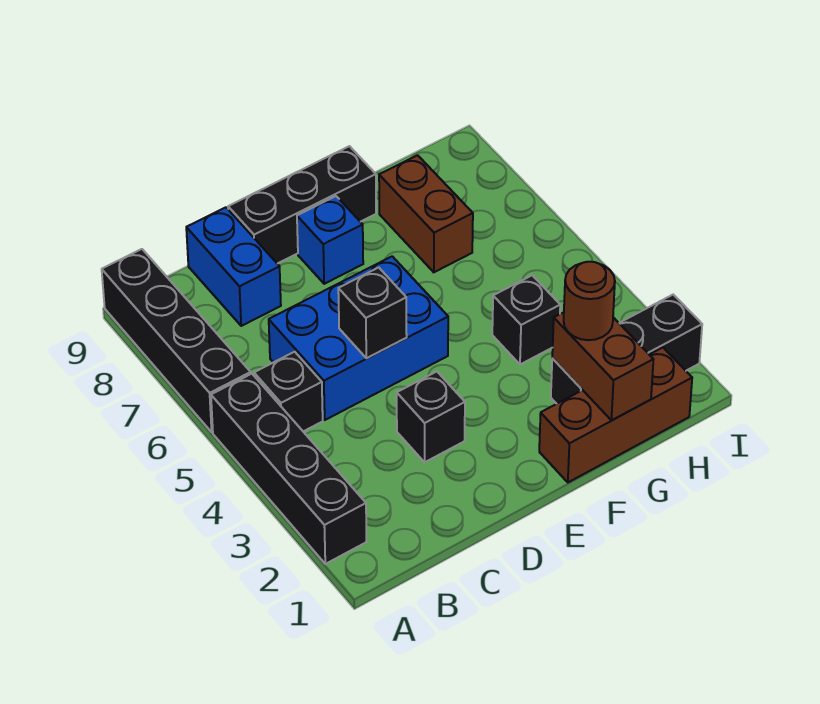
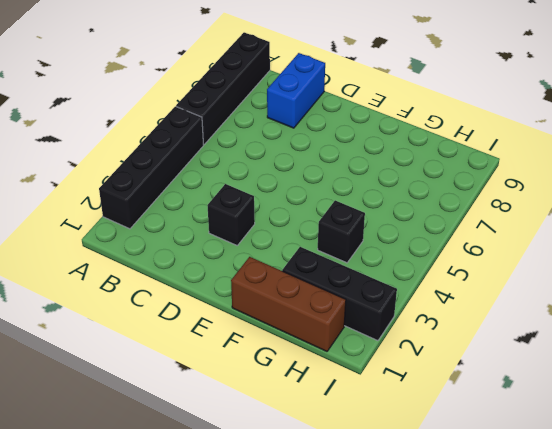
none -> black 1x1 brick [254,352,323,431]
none -> blue 2x3 brick [269,256,448,420]
none -> black 1x3 brick [228,146,376,264]

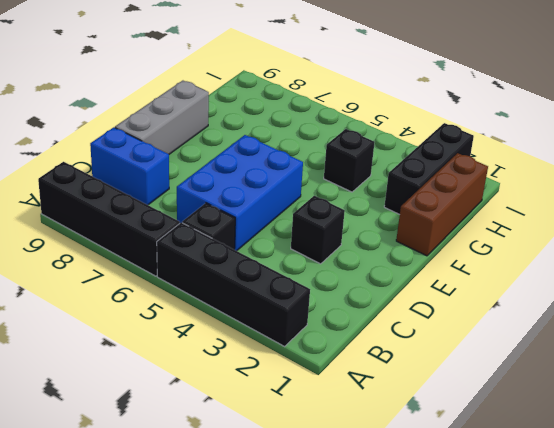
grey 1x3 brick [115,81,209,154] -> black 1x3 brick [228,146,376,264]
none -> blue 1x1 brick [297,196,363,284]
none -> brown 1x2 brick [379,155,473,272]
none -> black 1x1 brick [338,268,407,358]

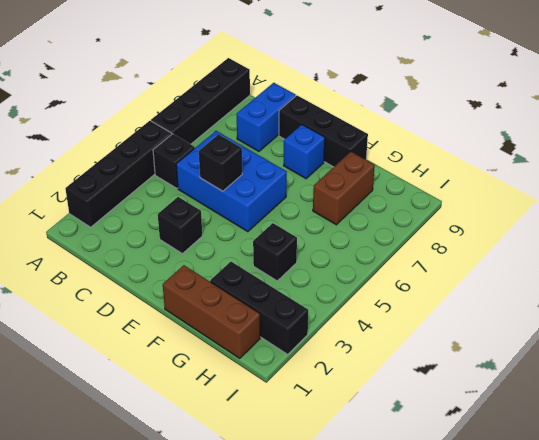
none -> brown 1x2 brick [552,312,654,420]
none -> brown 1x1 round brick [564,262,615,340]

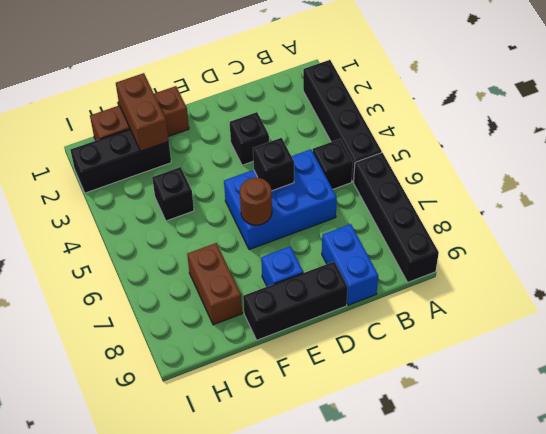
brown 1x1 round brick [240,178,272,225] -> brown 1x1 round brick moved to [564,262,615,340]

